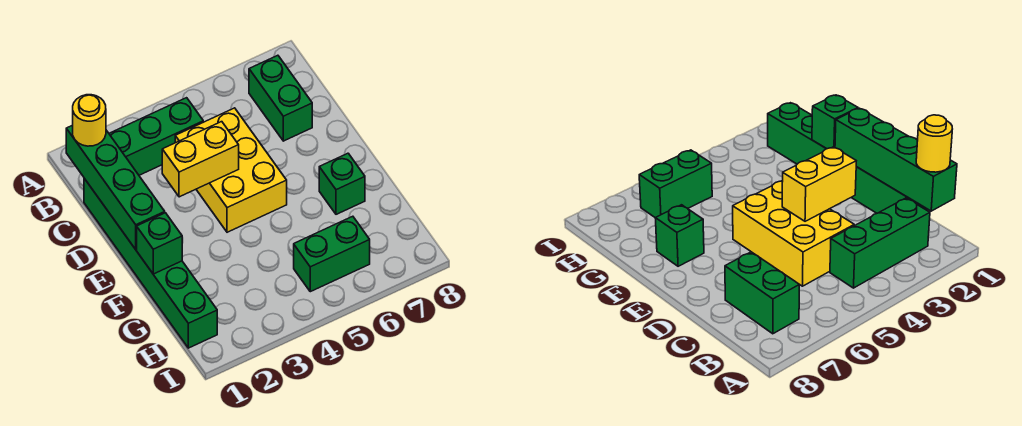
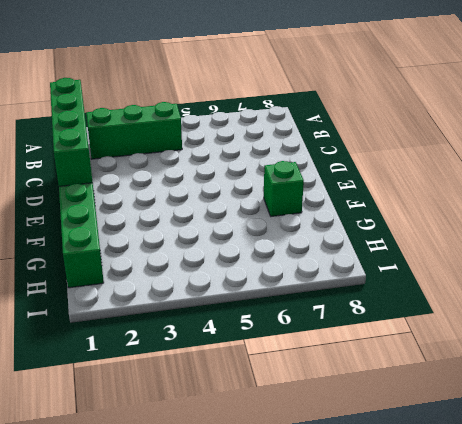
none -> green 1x2 brick [249,55,312,141]
none -> yellow 2x3 brick [175,108,287,232]

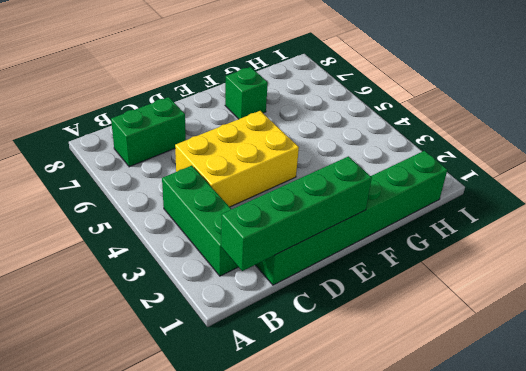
none -> green 1x2 brick [294,216,370,292]
none -> yellow 1x2 brick [162,122,239,197]

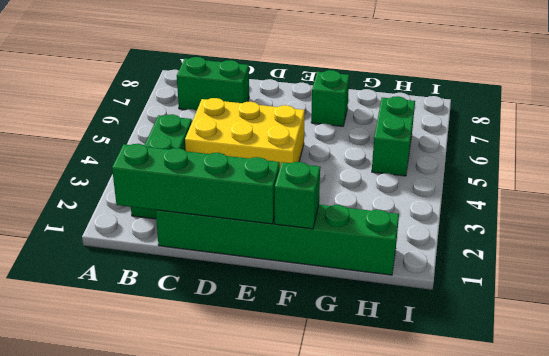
none -> yellow 1x2 brick [162,122,239,197]
none -> yellow 1x1 round brick [73,95,106,146]

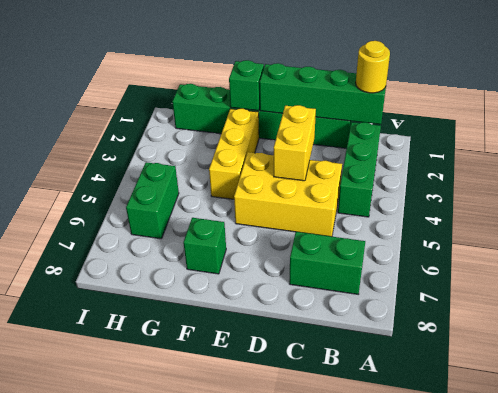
yellow 1x3 brick [209,109,259,199] -> none

